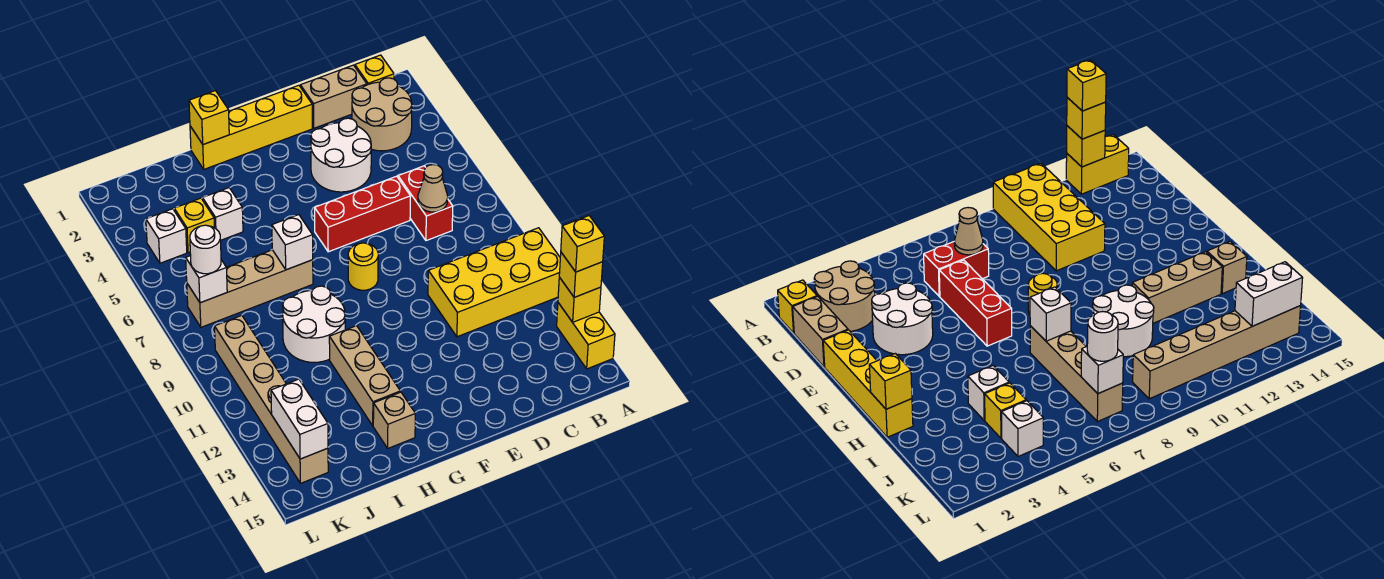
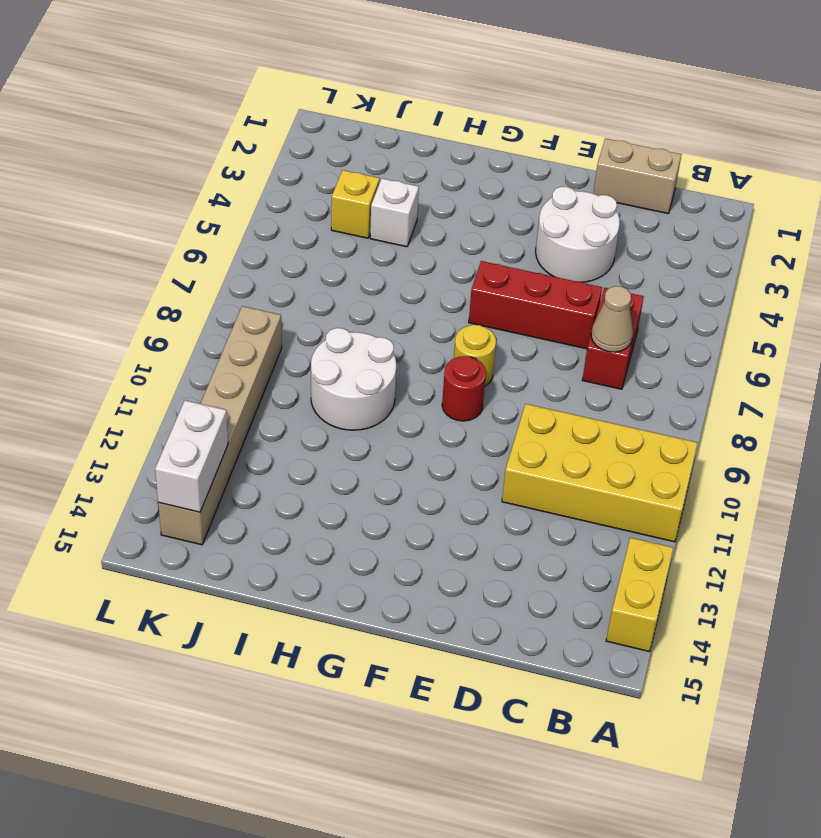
red 1x1 round brick [442,356,486,421] -> none
none -> yellow 1x1 brick [355,55,394,85]
none -> tan 2x2 round brick [352,78,412,151]
none -> yellow 1x4 brick [190,85,312,169]

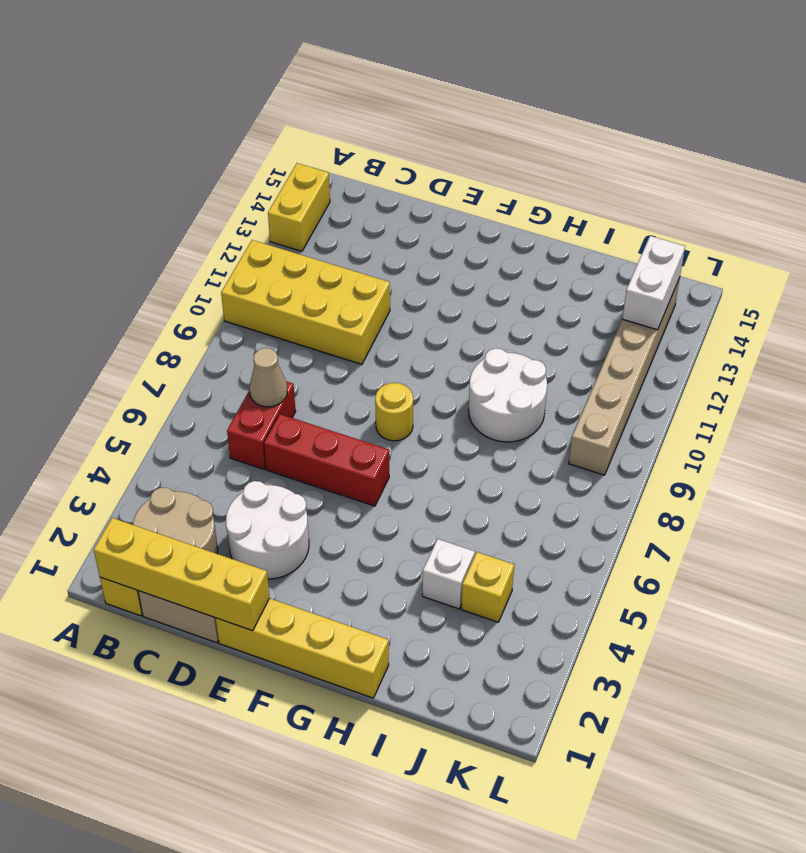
yellow 1x4 brick [94,518,270,631] -> none
none -> tan 1x4 brick [187,250,313,327]
none -> tan 1x3 brick [329,326,400,426]
none -> tan 1x1 brick [373,392,415,448]

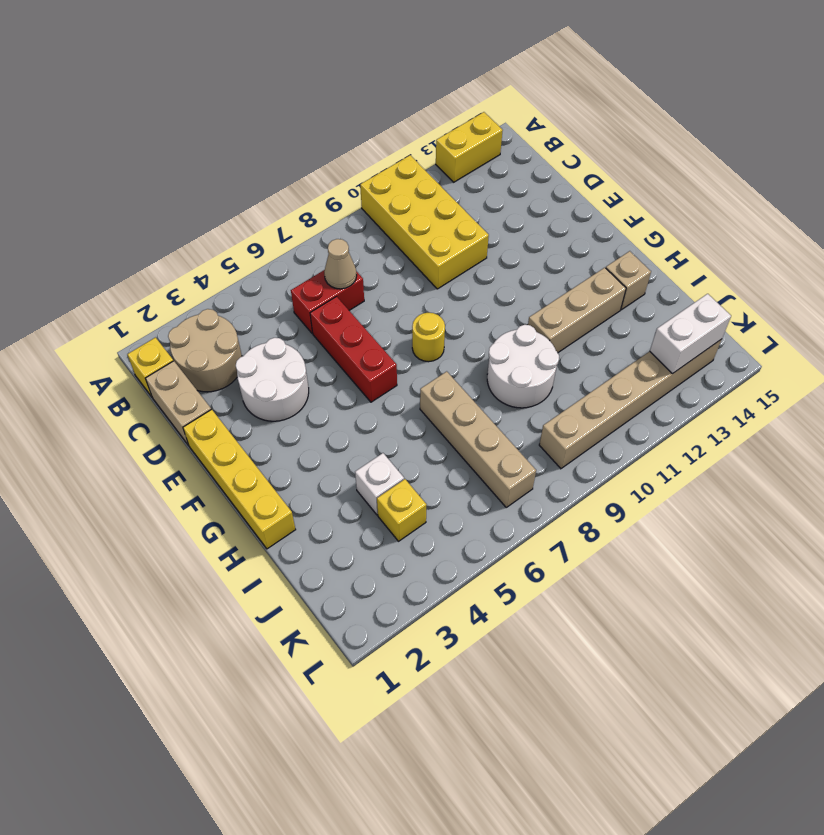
none -> white 1x1 brick [146,209,187,263]
none -> yellow 1x1 brick [558,277,601,322]
none -> yellow 1x1 brick [189,91,229,144]

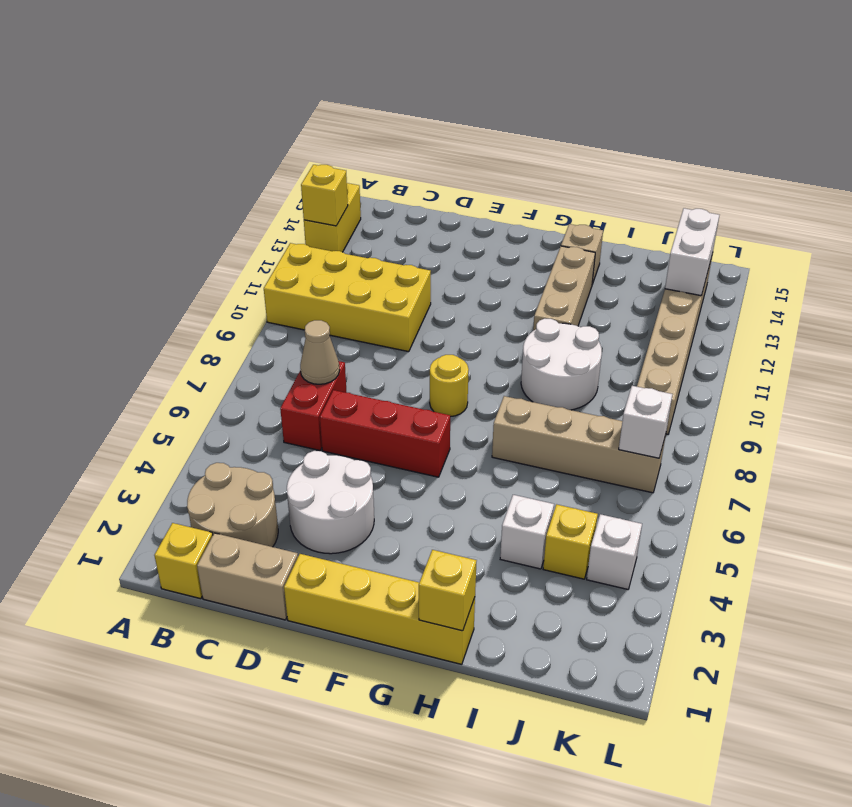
none -> white 1x1 brick [272,215,313,270]
none -> yellow 1x1 brick [559,253,603,297]
none -> white 1x1 round brick [190,225,221,274]

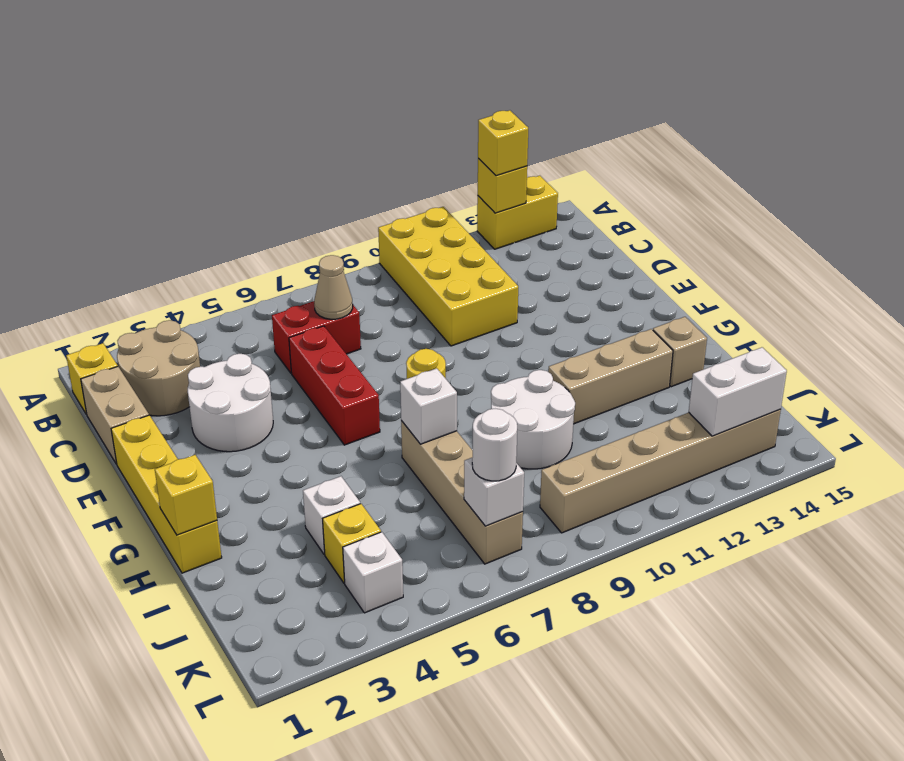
none -> yellow 1x1 brick [561,216,604,272]

